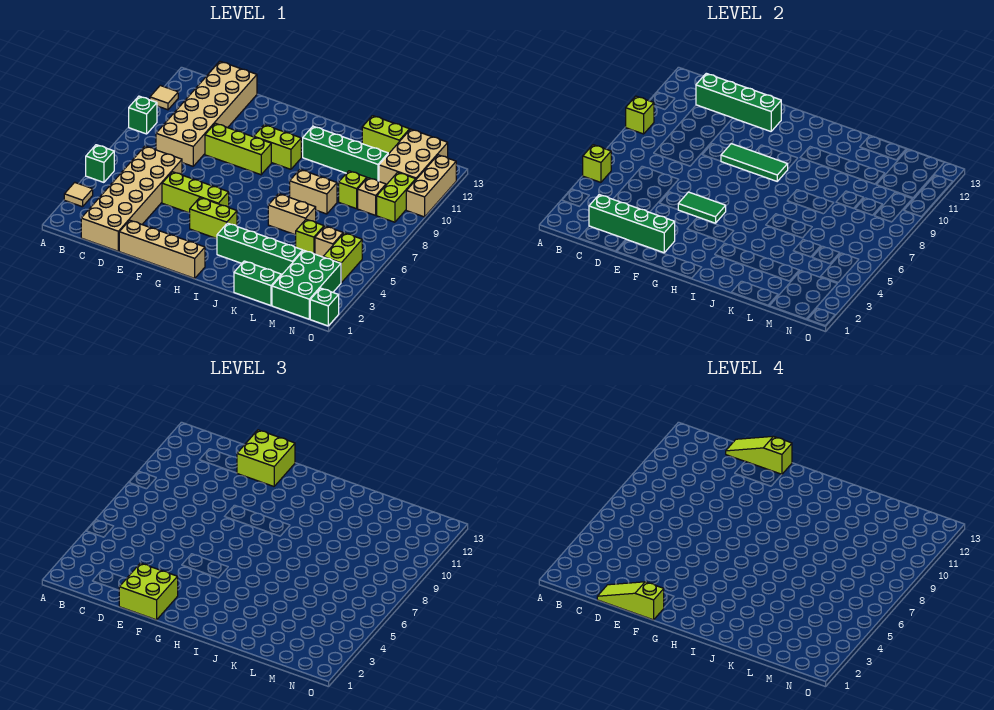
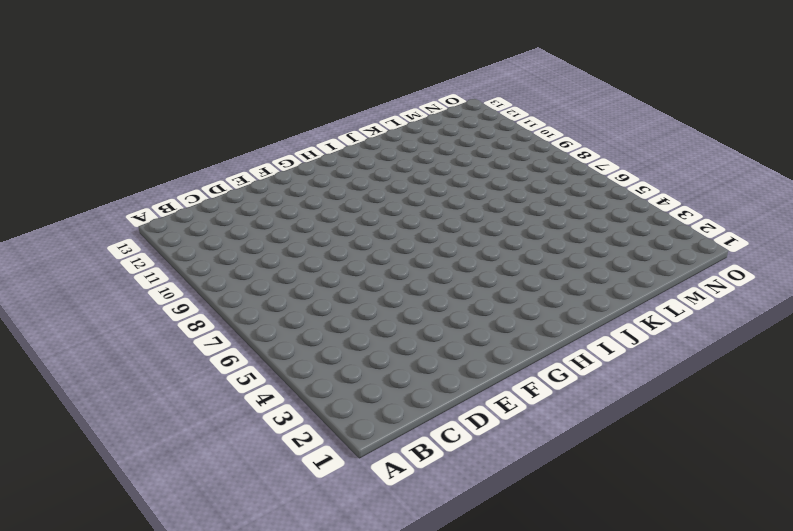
none -> tan 1x1 tile [64,182,93,207]
none -> green 1x1 brick [86,145,114,182]
none -> green 1x1 brick [129,96,157,134]
none -> tan 1x1 tile [150,85,178,110]

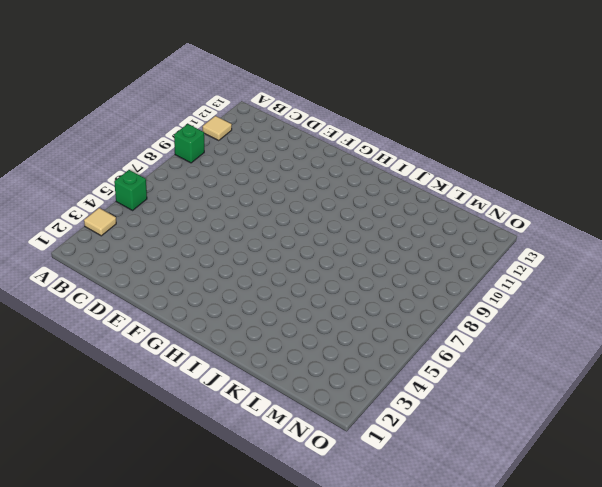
none -> tan 2x6 brick [81,146,182,251]
none -> tan 2x6 brick [156,61,257,166]
none -> tan 1x4 brick [119,220,205,279]
none -> lime 1x3 brick [162,172,229,213]

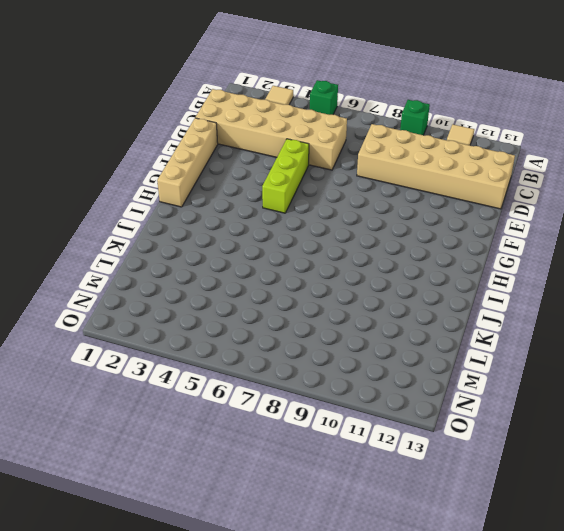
none -> lime 1x3 brick [205,123,271,175]
none -> lime 1x2 brick [190,198,237,239]
none -> lime 1x2 brick [254,125,301,169]
none -> green 1x4 brick [217,223,303,275]

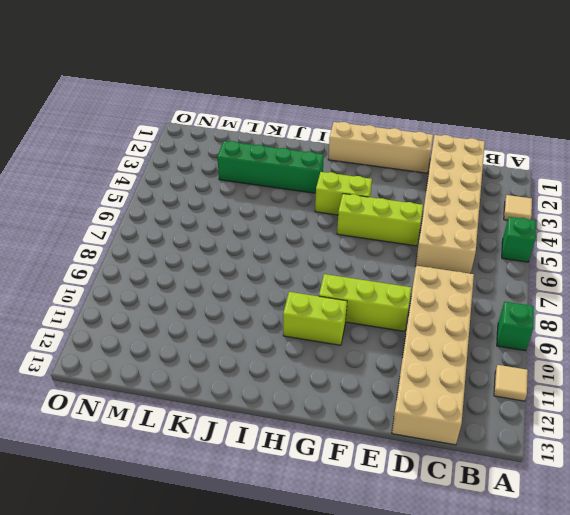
none -> green 1x4 brick [303,126,388,181]
none -> tan 1x2 brick [268,194,316,235]
none -> tan 1x2 brick [290,169,337,214]
none -> green 1x2 brick [234,261,281,306]

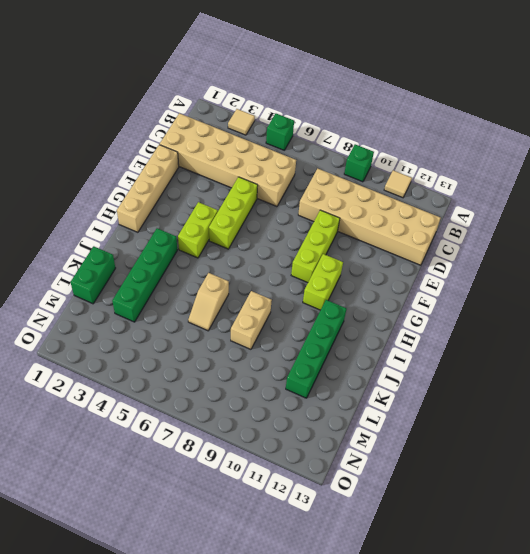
tan 1x2 slope [188,273,229,331] -> tan 1x2 brick [268,194,316,235]
none -> lime 1x2 brick [362,116,410,154]
none -> lime 1x1 brick [296,219,324,254]
none -> lime 1x1 brick [339,171,367,209]
none -> green 2x3 brick [272,250,341,319]

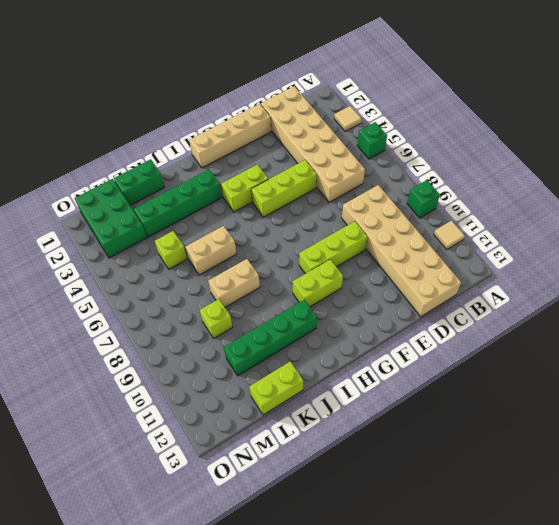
none -> tan 1x1 brick [315,226,343,257]
none -> tan 1x1 brick [358,178,386,215]
none -> tan 2x3 brick [379,129,448,185]
none -> lime 1x2 brick [323,233,362,283]

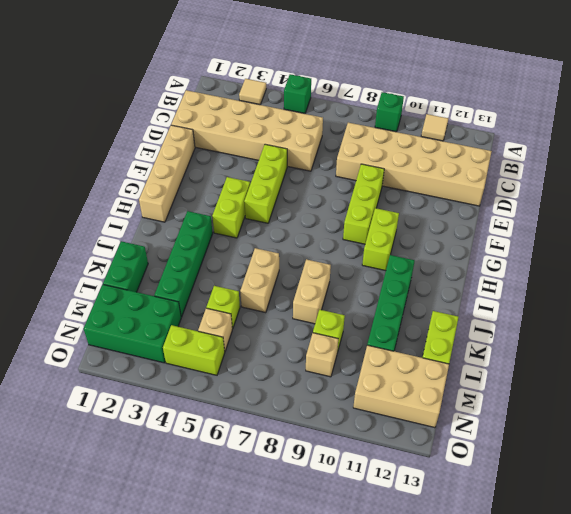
none -> lime 1x2 brick [377,172,416,222]
none -> green 1x1 brick [310,288,339,326]
none -> tan 1x3 brick [406,155,456,217]
none -> lime 1x1 brick [583,145,611,182]

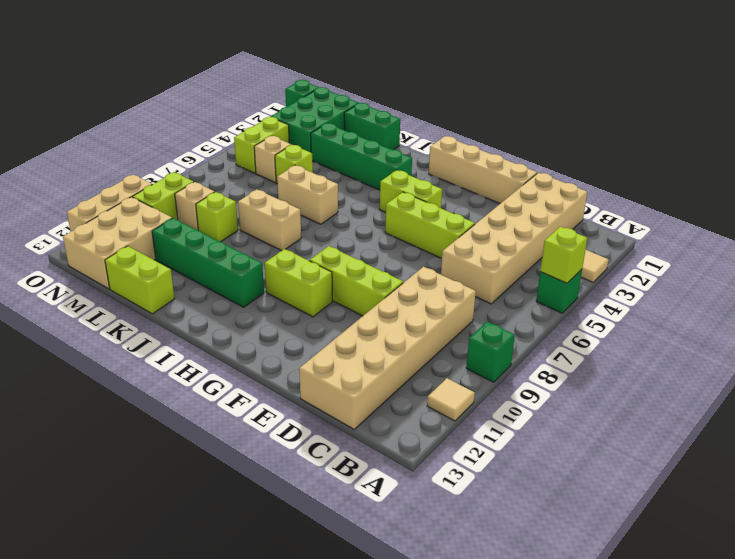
none -> lime 1x1 brick [626,96,654,134]
none -> green 1x4 brick [589,195,675,253]
none -> green 1x4 brick [696,73,781,131]
none -> green 1x2 tile [678,192,726,223]

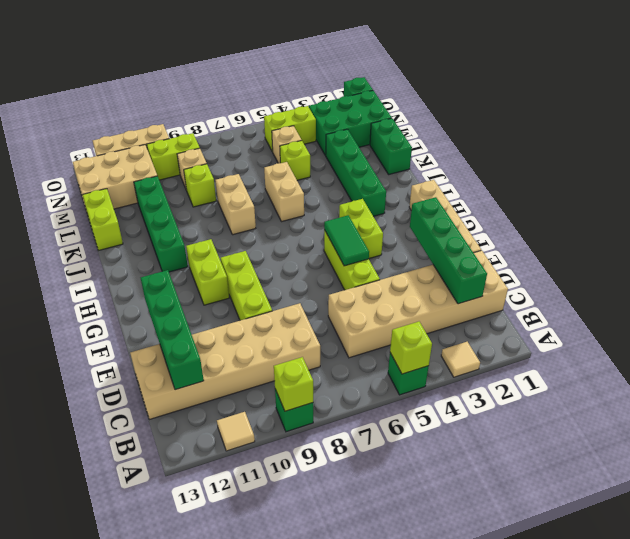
none -> green 1x3 tile [721,144,788,181]
none -> lime 2x2 brick [119,563,178,620]
none -> lime 2x2 brick [237,430,295,486]
none -> lime 1x3 slope [597,582,664,620]

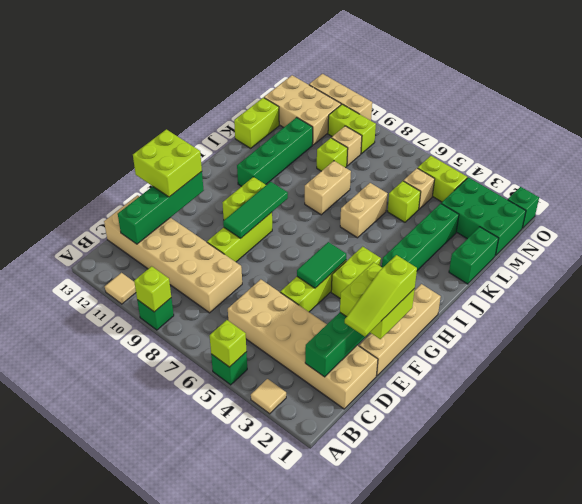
none -> lime 1x3 slope [726,436,792,475]

